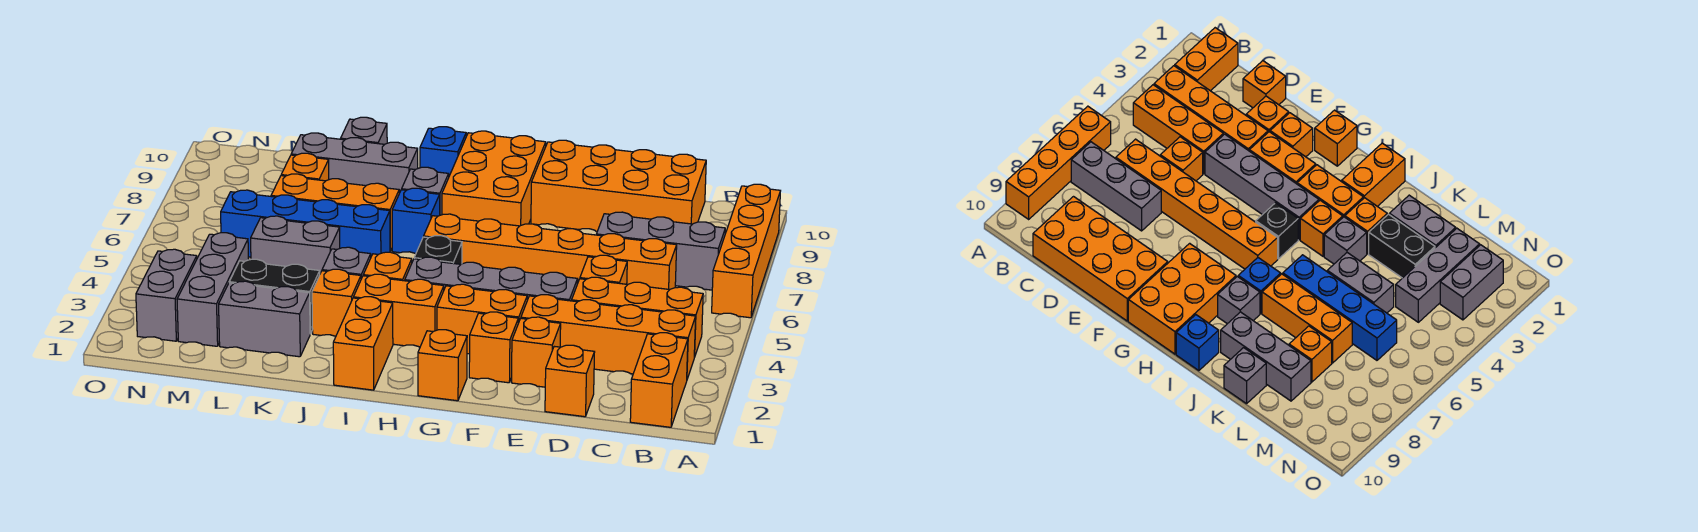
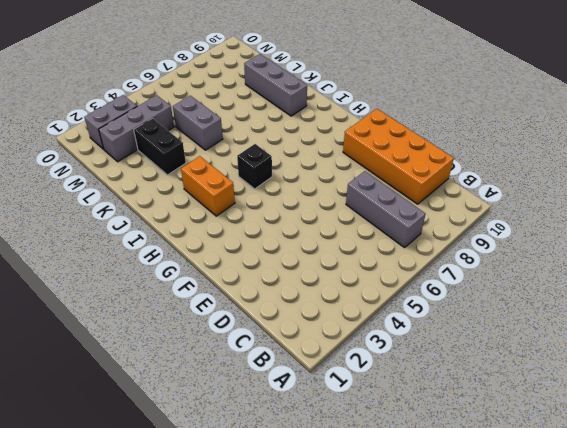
none -> orange 1x4 brick [712,184,780,318]
none -> orange 1x2 brick [630,333,688,427]
none -> orange 1x4 brick [521,295,696,379]
none -> orange 1x3 brick [572,277,703,357]

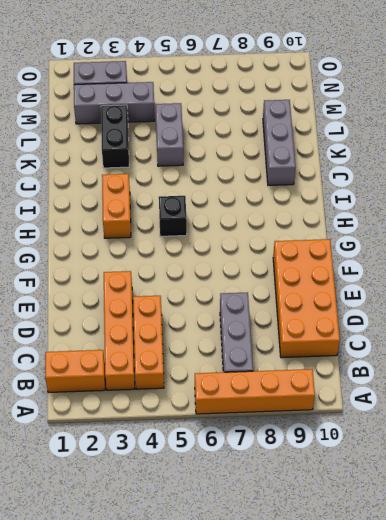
none -> orange 1x6 brick [424,214,677,290]
none -> orange 1x1 brick [545,345,595,417]
none -> orange 1x1 brick [580,255,627,284]
none -> orange 1x1 brick [512,317,561,387]

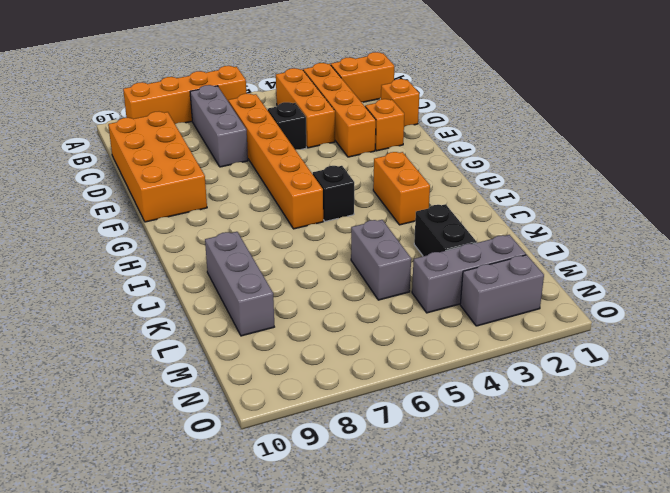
black 1x1 brick [268,102,306,150] -> orange 1x1 brick [580,255,627,284]
none -> grey 1x4 brick [405,257,578,301]
none -> orange 1x1 brick [469,312,518,383]
none -> orange 1x2 brick [437,284,527,354]
none -> orange 1x1 brick [418,330,467,401]

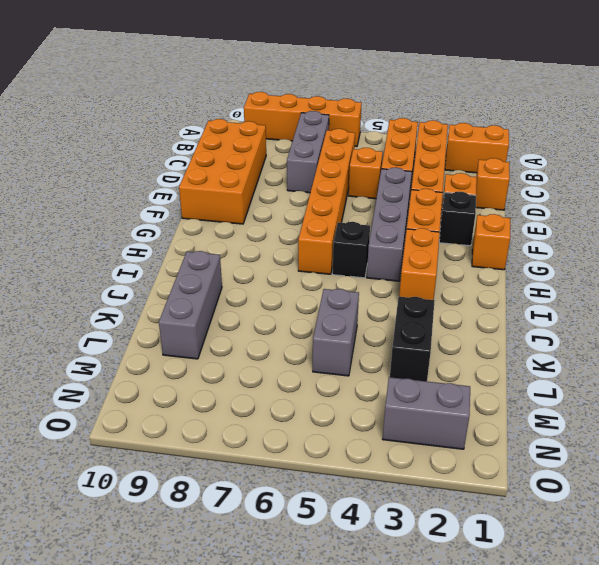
black 1x1 brick [439,192,476,246] -> orange 1x1 brick [469,312,518,383]
none -> orange 2x3 brick [442,131,546,226]
none -> orange 1x2 brick [333,297,393,390]
none -> orange 1x1 brick [363,252,412,281]
none -> blue 1x1 brick [392,188,440,254]

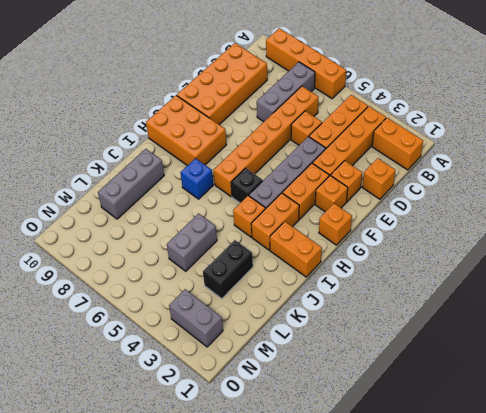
none -> grey 1x1 brick [402,167,449,215]
none -> blue 1x1 brick [420,127,466,176]
none -> orange 1x1 brick [312,269,361,336]
none -> grey 1x1 brick [322,247,371,279]

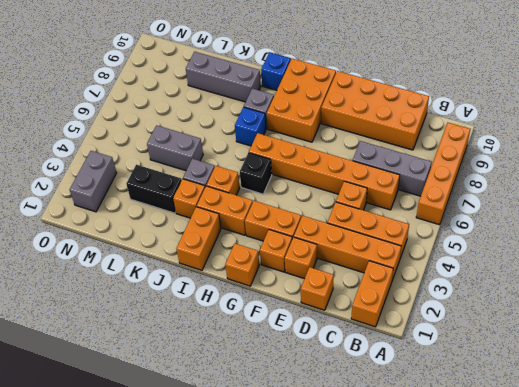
none -> grey 1x4 brick [405,257,578,301]
none -> blue 1x4 brick [221,190,390,257]
none -> orange 1x3 brick [271,174,399,251]
none -> grey 1x2 brick [219,281,310,357]

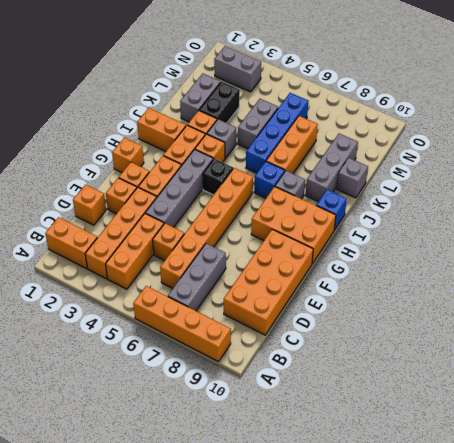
none -> orange 1x1 brick [281,153,329,181]
none -> grey 1x3 brick [177,233,249,346]

